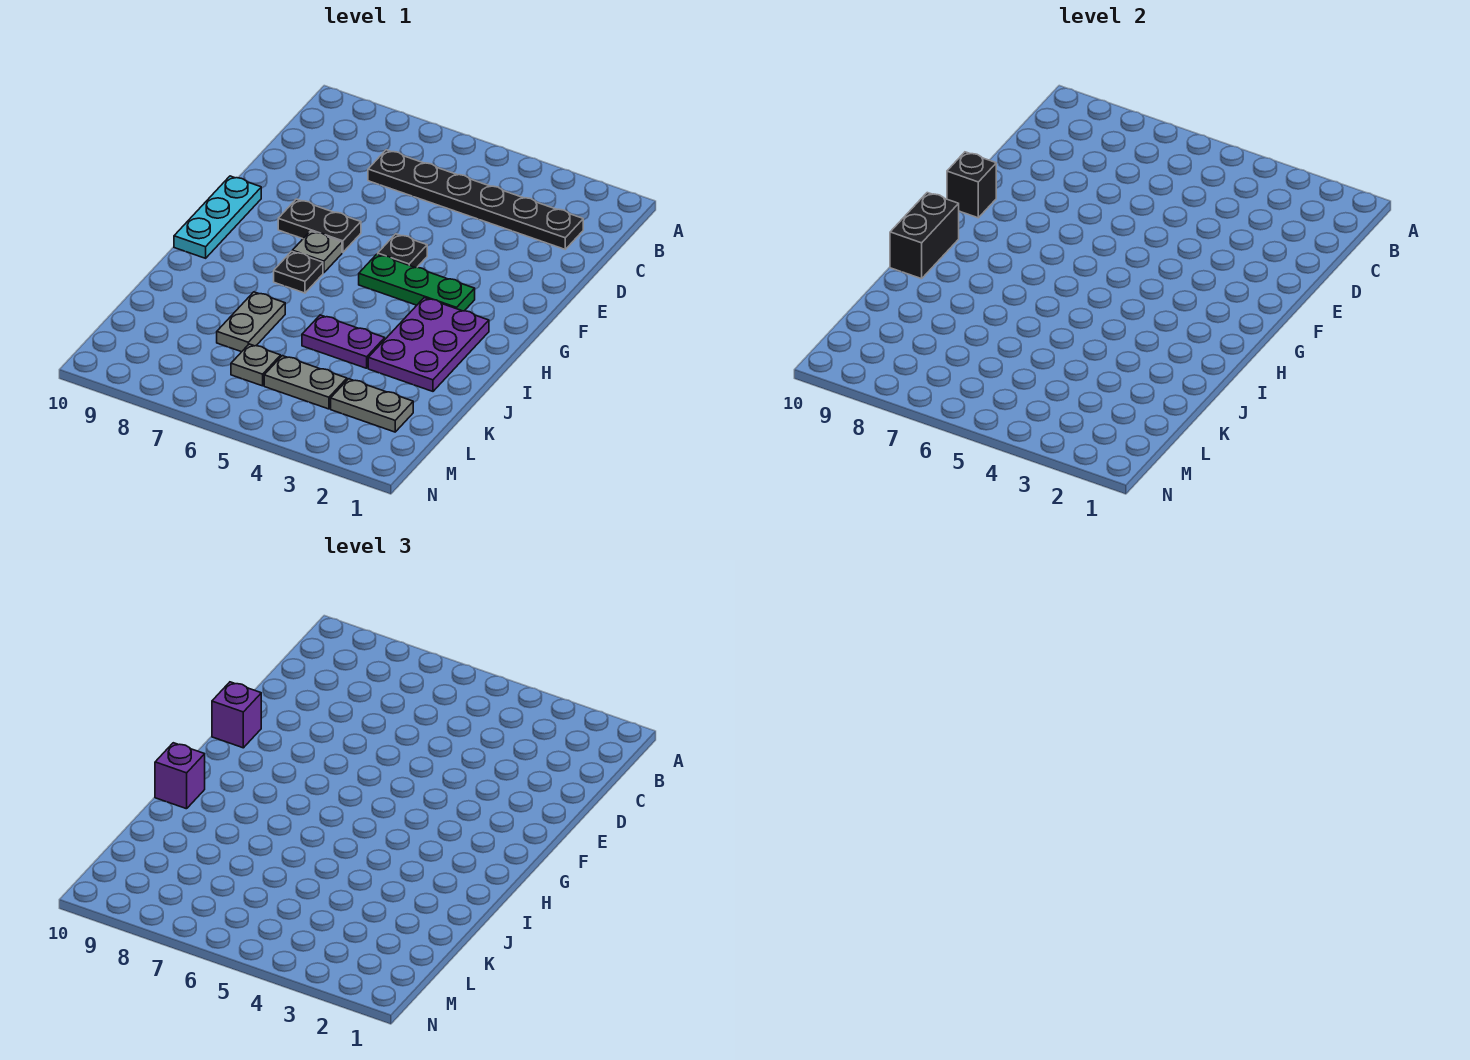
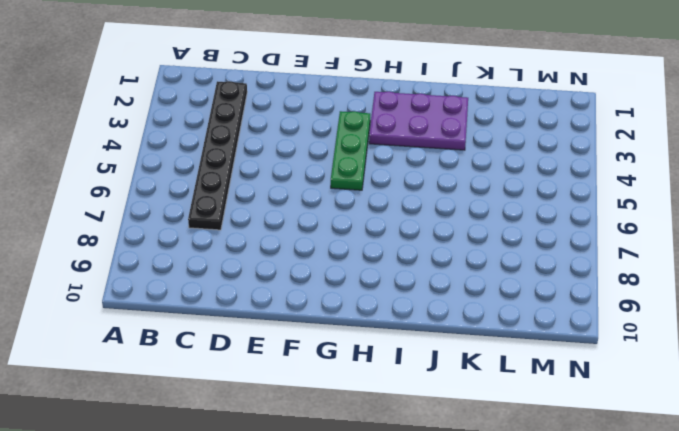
none -> black 1x1 plate [378,234,427,268]
none -> black 1x2 plate [278,199,361,253]
none -> cyan 1x3 plate [174,176,261,258]

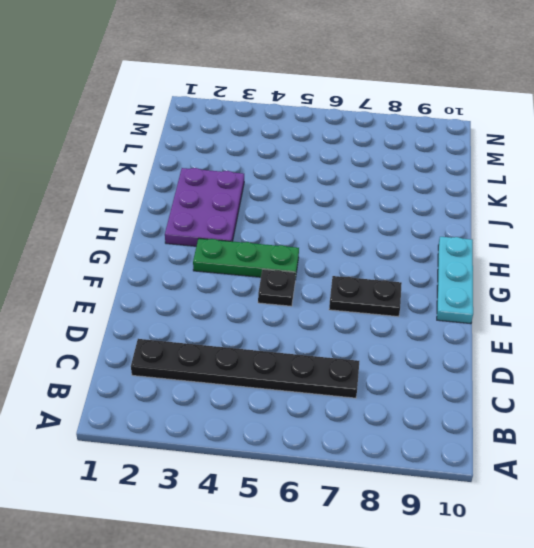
none -> grey 1x1 plate [292,231,342,273]
none -> black 1x1 plate [274,251,323,293]
none -> purple 1x2 plate [302,315,385,368]

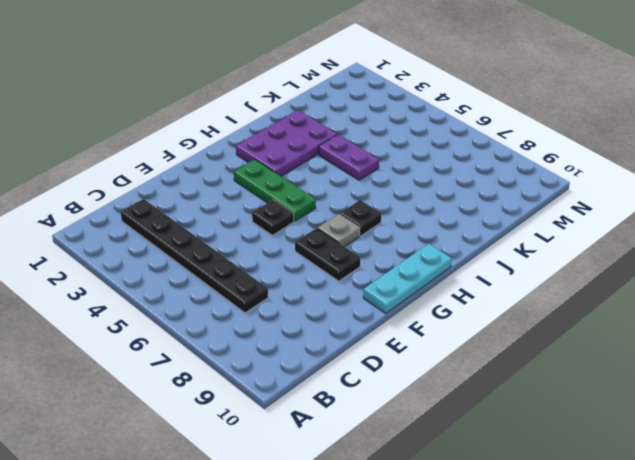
none -> grey 1x2 plate [217,292,285,352]
none -> grey 1x2 plate [331,379,413,432]
none -> grey 1x2 plate [264,356,347,409]

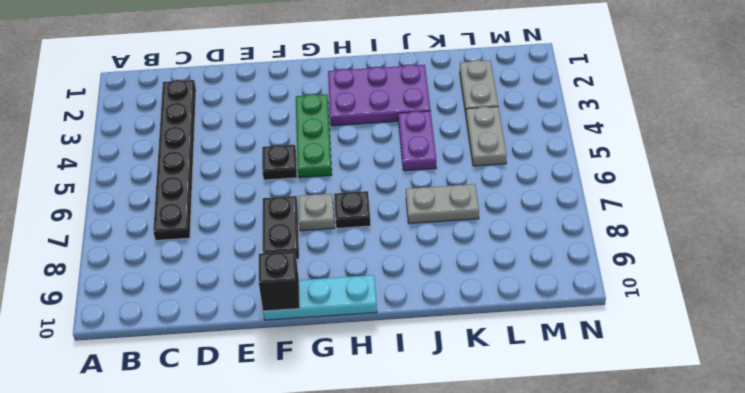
none -> grey 1x1 plate [231,344,281,386]
none -> black 1x2 brick [890,193,959,279]
none -> purple 1x1 brick [212,682,261,748]

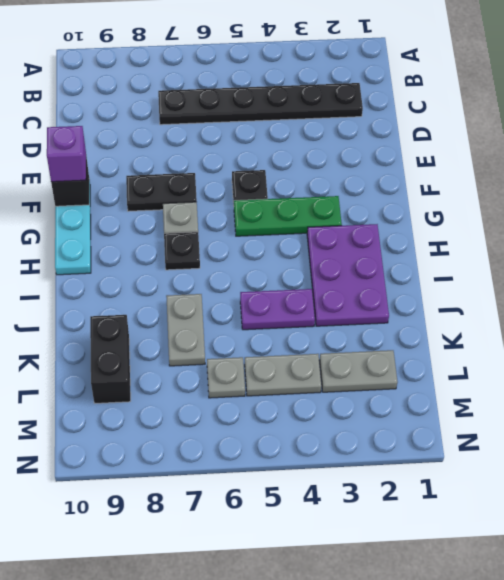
black 1x2 brick [90,315,131,403] -> black 1x2 brick moved to [890,193,959,279]
none -> purple 1x1 brick [155,743,205,809]

